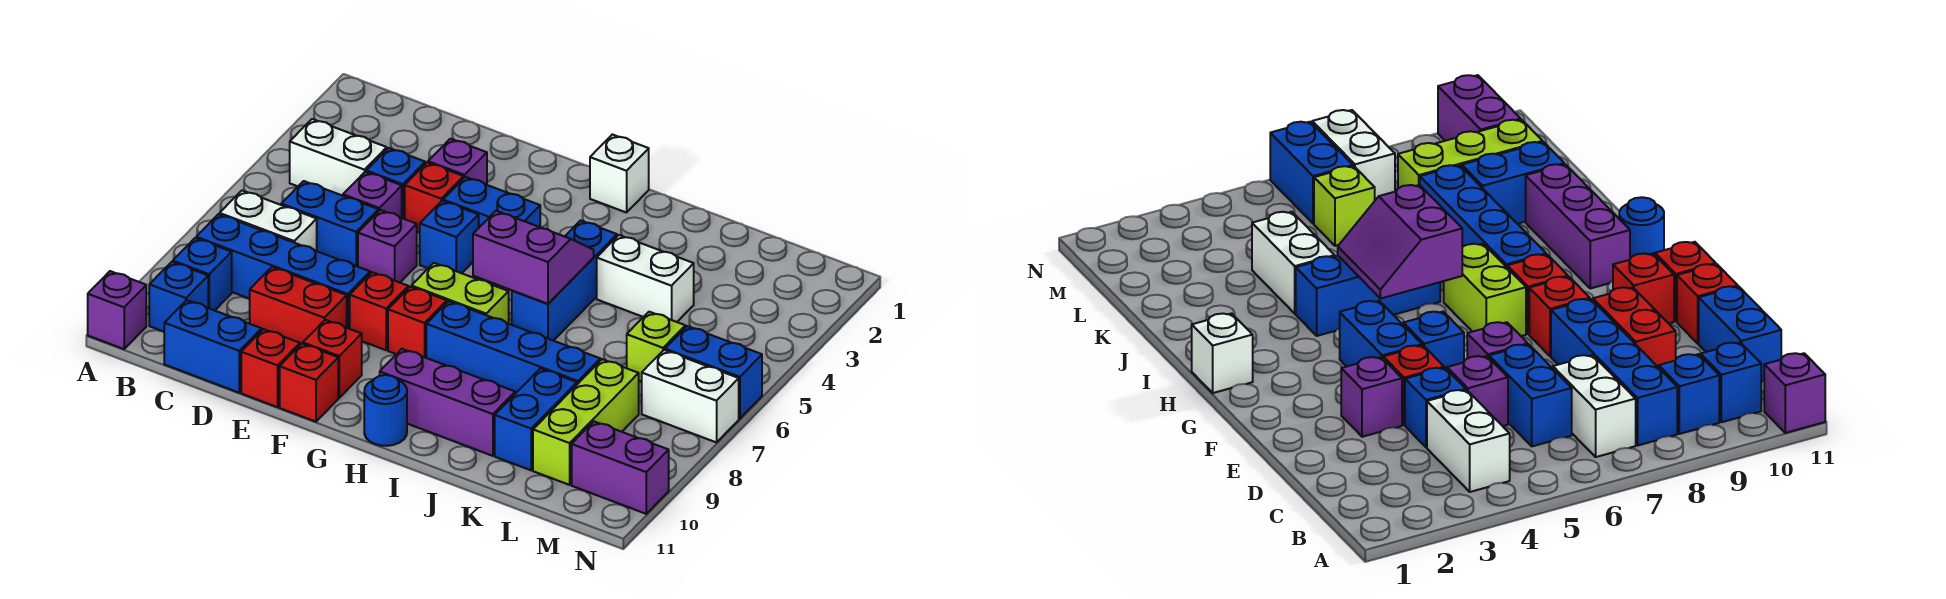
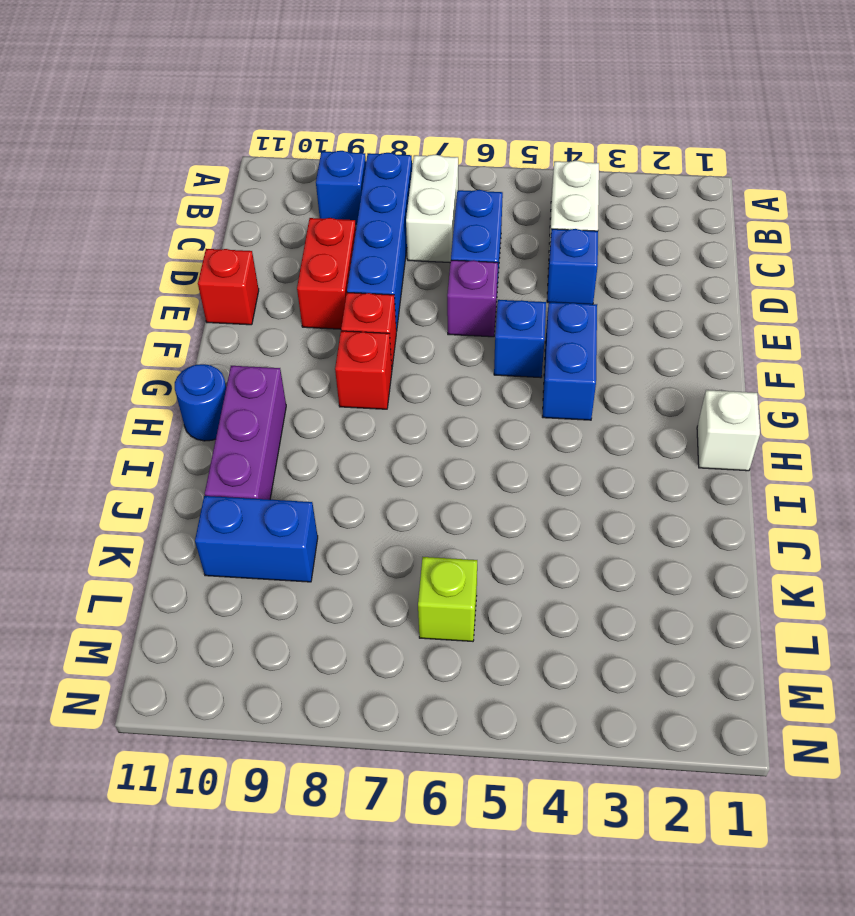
none -> purple 1x1 brick [88,271,146,349]
none -> blue 1x1 brick [149,262,208,332]
none -> blue 1x2 brick [164,300,262,393]
none -> purple 1x1 brick [343,172,402,218]

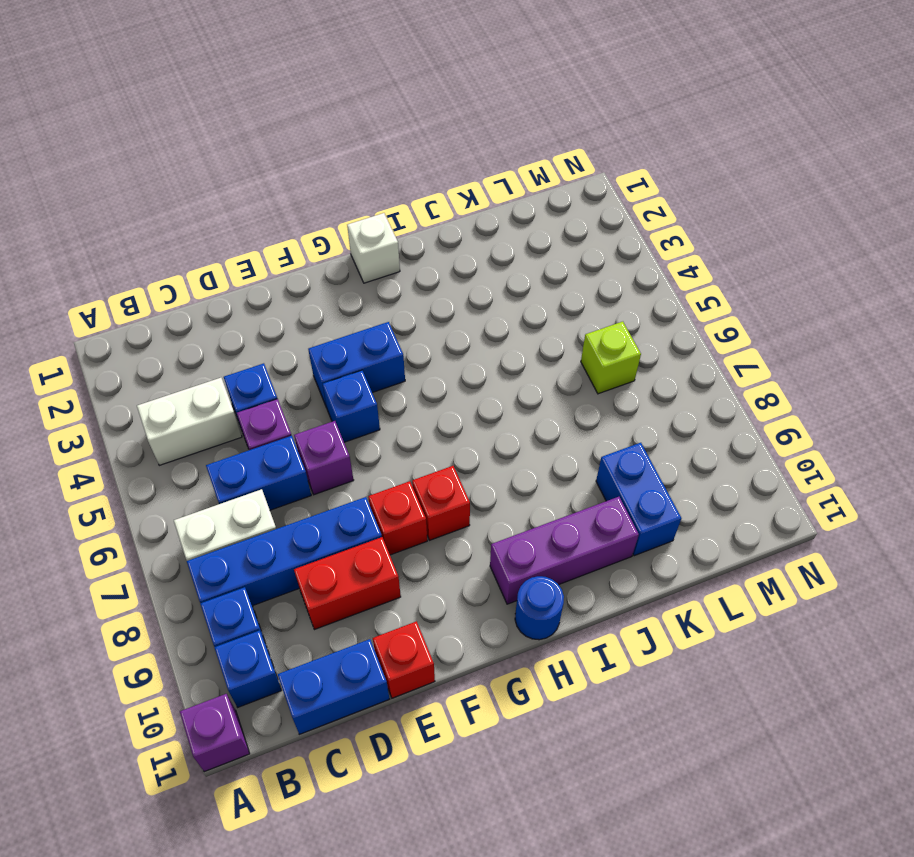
none -> purple 1x1 brick [428,139,487,185]
none -> red 1x1 brick [405,162,464,232]
none -> red 1x1 brick [303,320,362,398]
none -> red 1x1 brick [280,344,338,422]

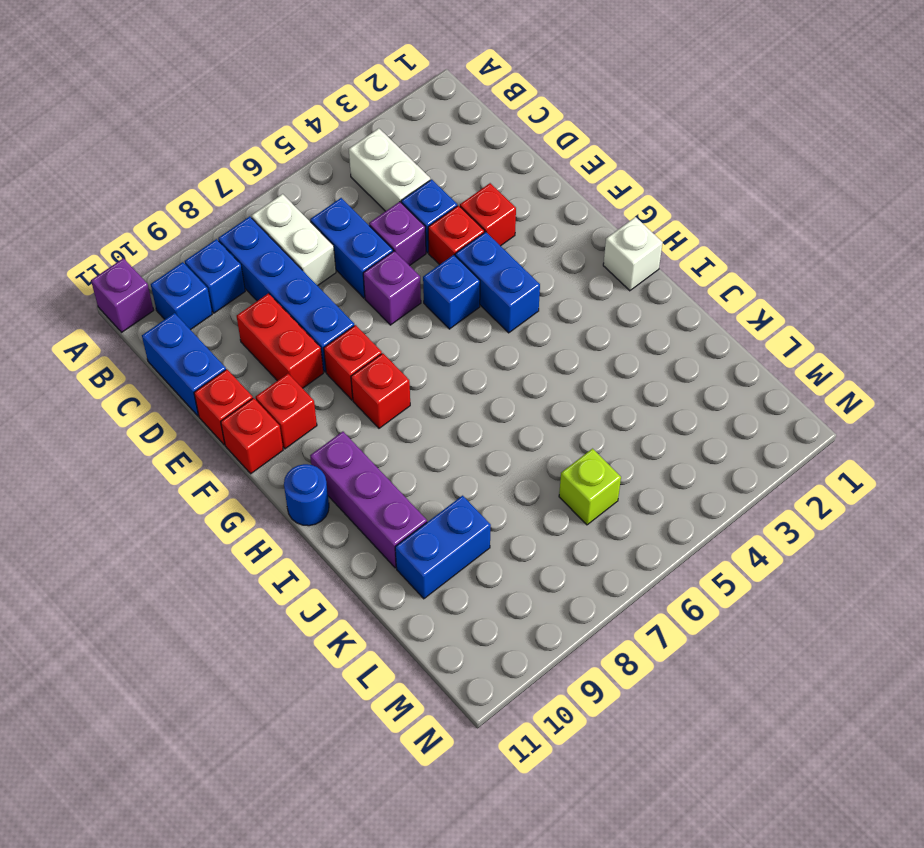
red 1x1 brick [460,183,516,246] -> purple 1x1 brick [428,139,487,185]
none -> lime 1x2 brick [411,263,509,324]
none -> blue 1x4 brick [426,301,600,394]
none -> blue 1x3 brick [512,220,617,341]
none -> white 1x2 brick [597,235,694,322]

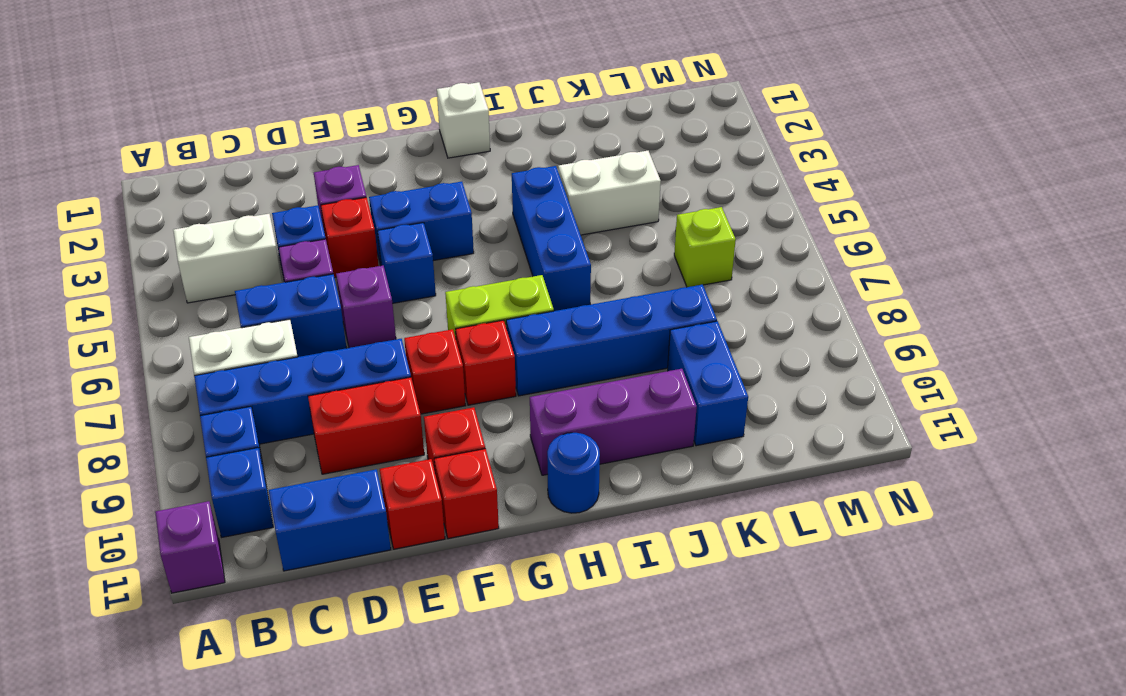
none -> lime 1x3 brick [533,359,639,485]
none -> blue 1x2 brick [665,326,762,419]
none -> white 1x2 brick [642,350,739,443]
none -> purple 1x2 brick [572,422,669,514]

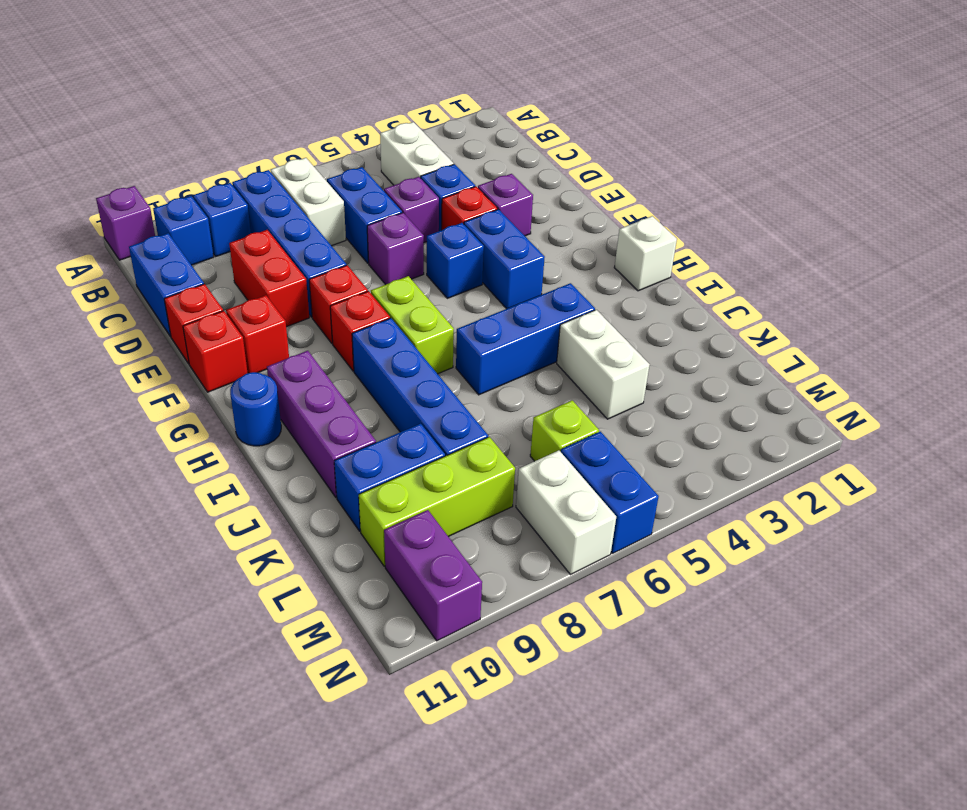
none -> purple 2x2 slope [473,211,594,304]

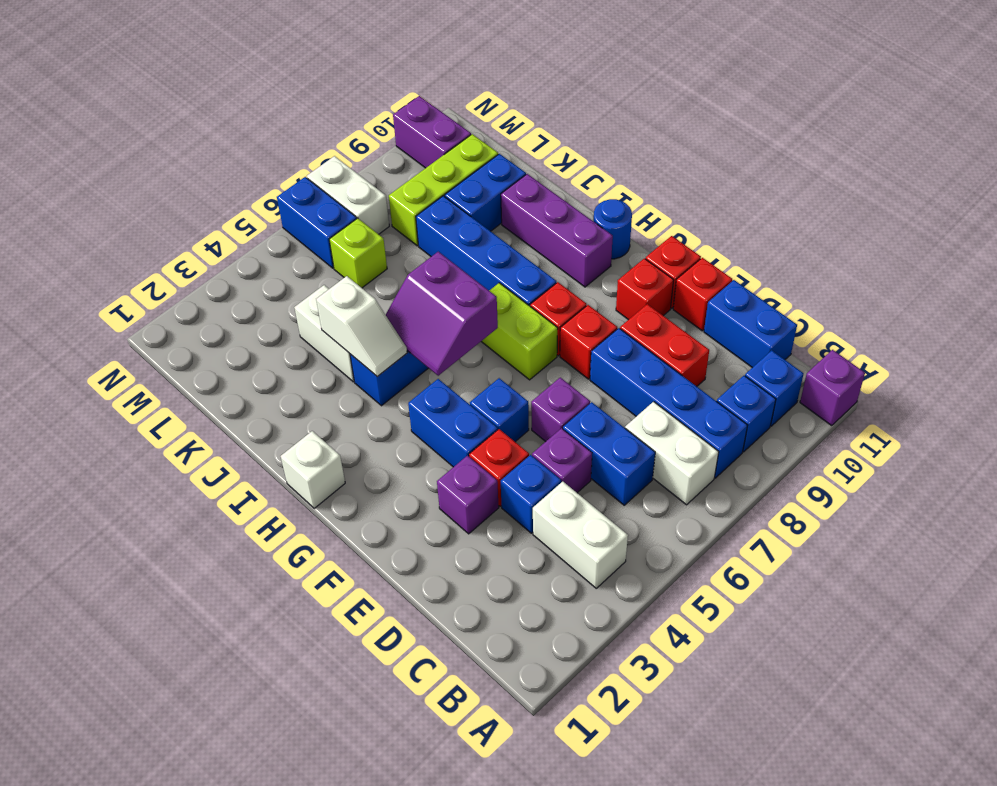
white 1x2 slope [316,276,407,377] -> none

